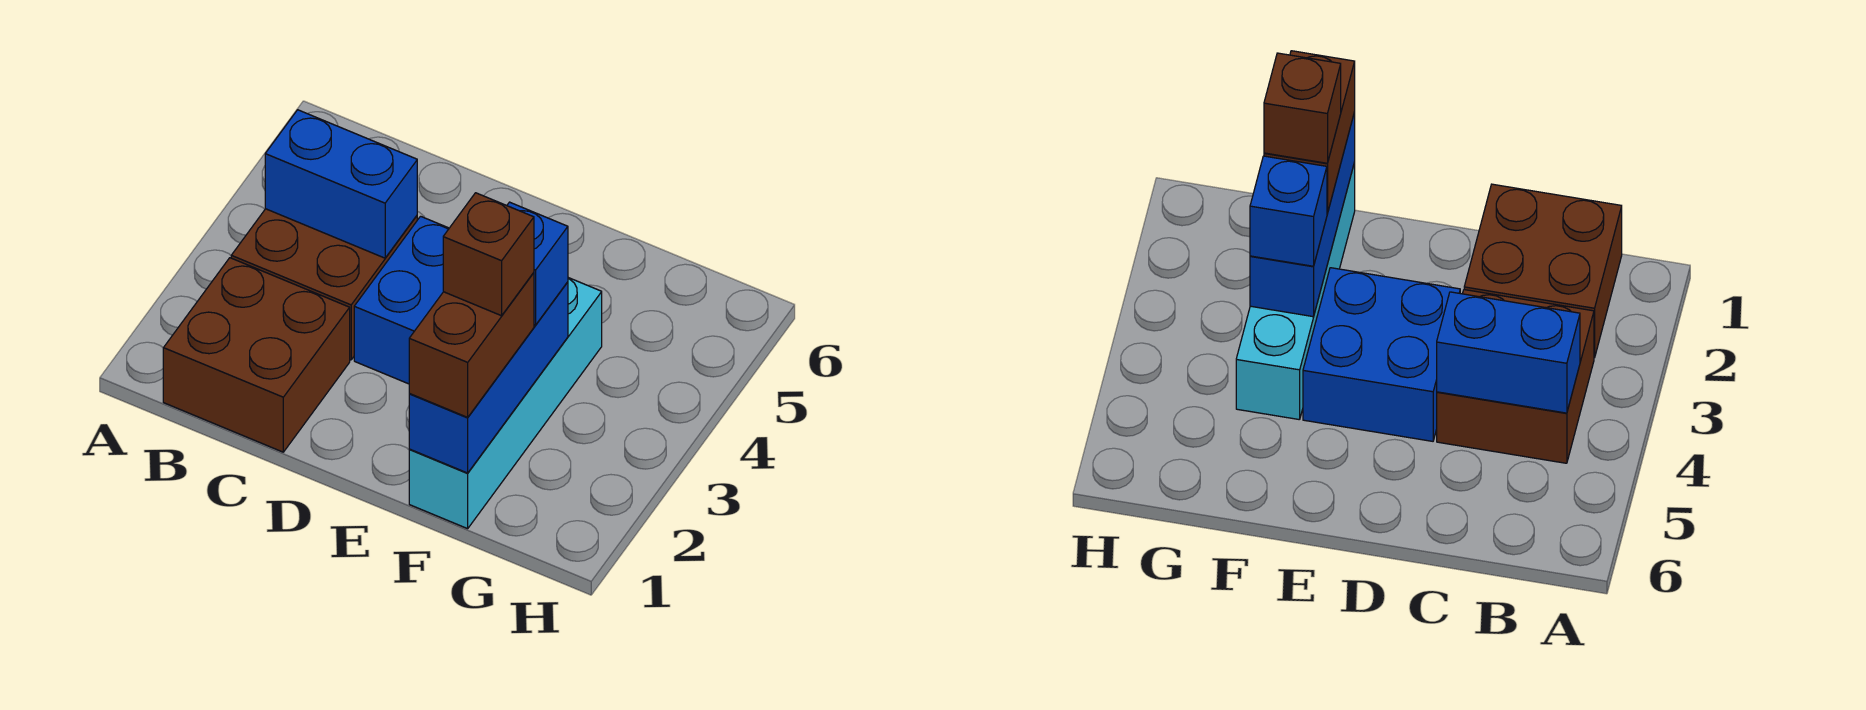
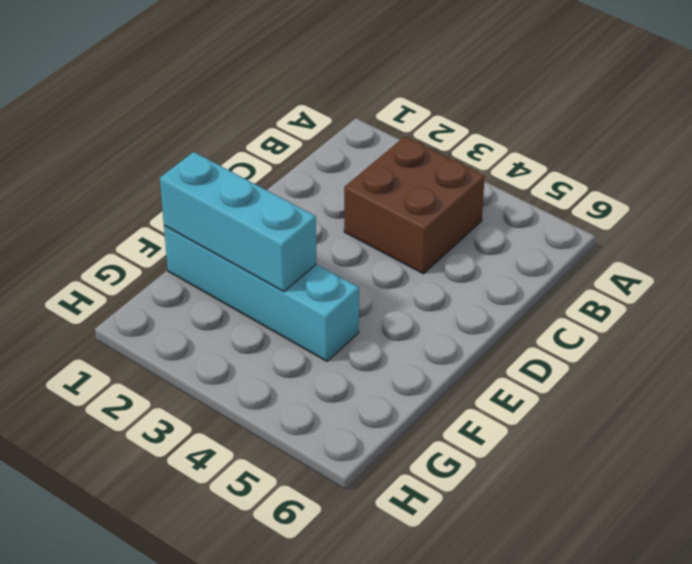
cyan 1x3 brick [160,152,317,292] -> blue 1x3 brick [409,282,568,473]
none -> brown 2x2 brick [163,258,350,452]
none -> blue 2x2 brick [354,216,449,384]

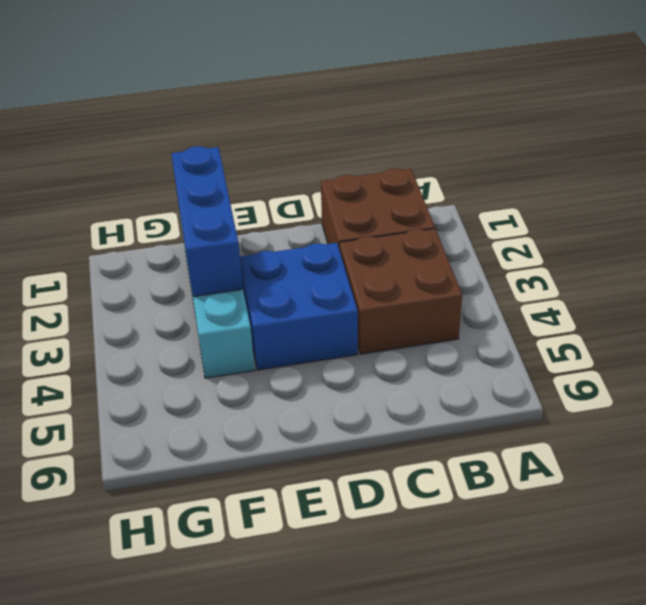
none -> blue 1x2 brick [265,110,417,258]
none -> brown 1x2 brick [409,273,534,417]

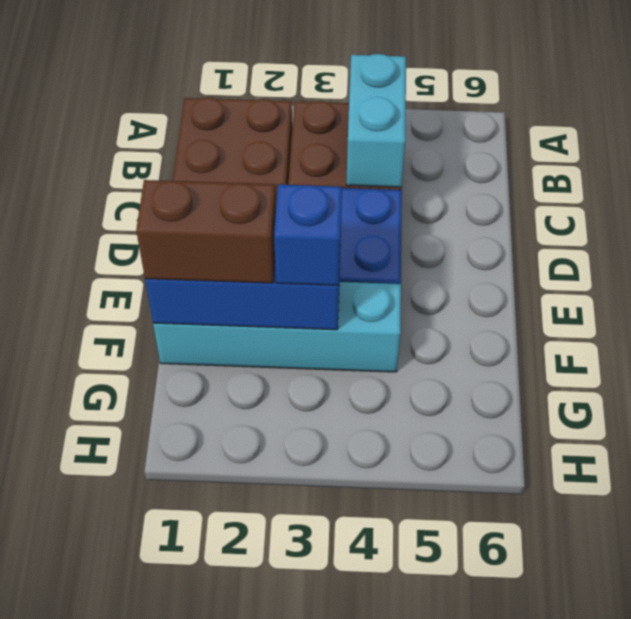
cyan 1x2 brick [346,54,406,187] -> blue 1x2 brick [265,110,417,258]
none -> brown 1x1 brick [443,193,534,316]

